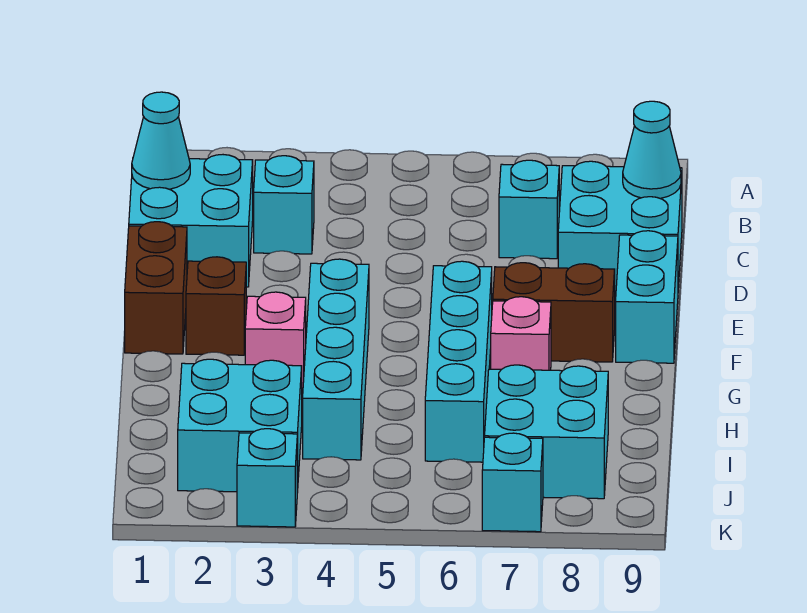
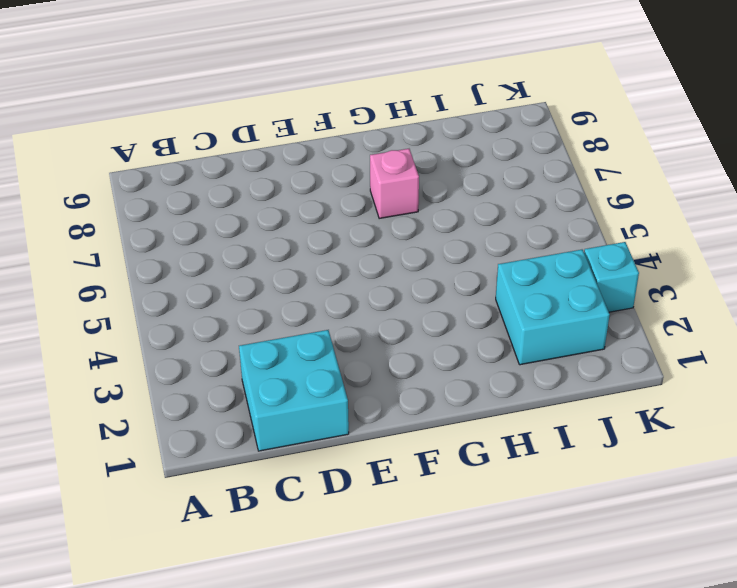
none -> cyan 1x1 brick [254,156,314,254]
none -> cyan 1x1 brick [499,160,559,259]
none -> cyan 2x2 brick [558,161,682,294]

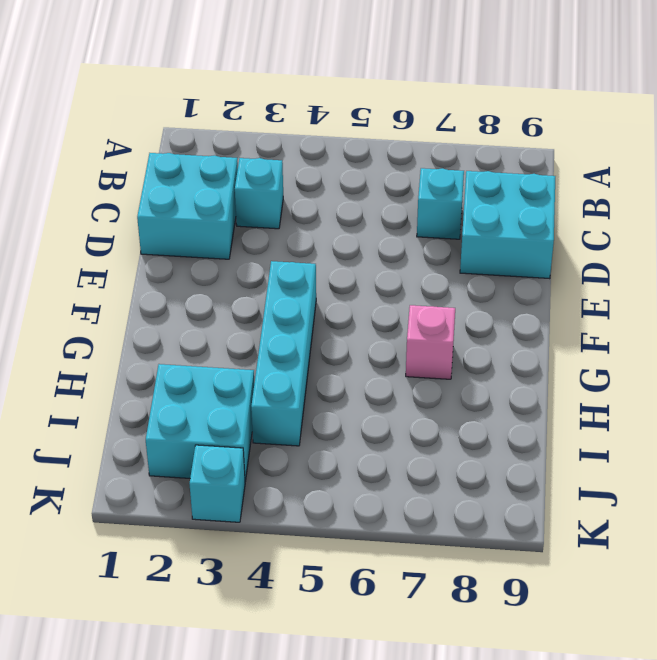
none -> brown 1x2 brick [125,222,187,354]
none -> cyan 1x2 brick [616,231,678,363]
none -> brown 1x1 brick [186,257,246,355]

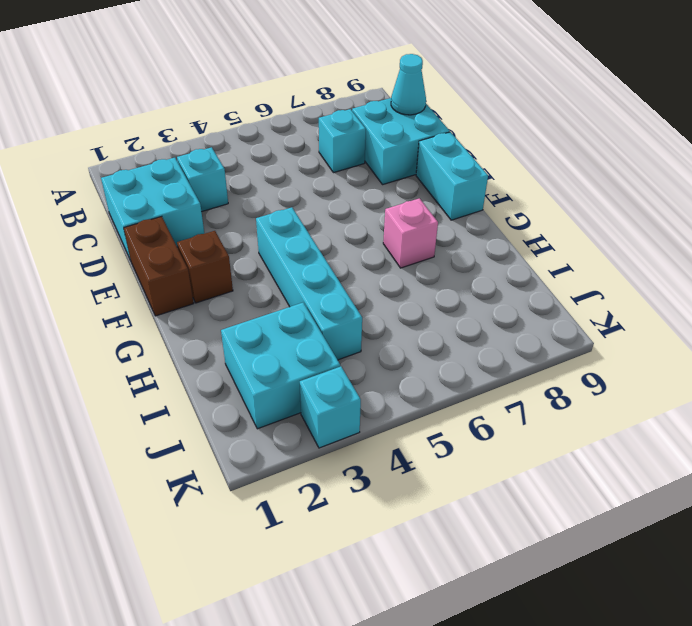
none -> cyan 1x4 brick [425,261,492,462]
none -> brown 1x2 brick [493,263,615,362]
none -> pink 1x1 brick [245,292,306,391]

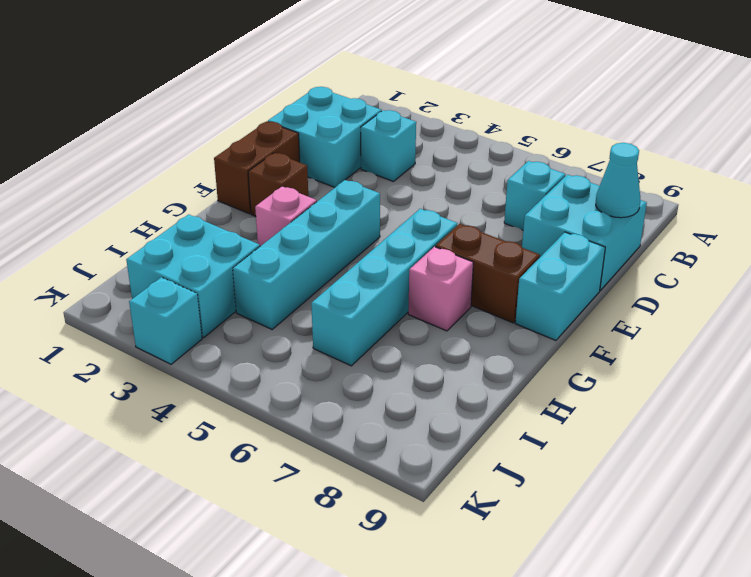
none -> cyan 2x2 brick [485,365,608,499]
none -> cyan 1x1 brick [482,433,543,532]
none -> cyan 1x1 cone [132,92,190,189]

